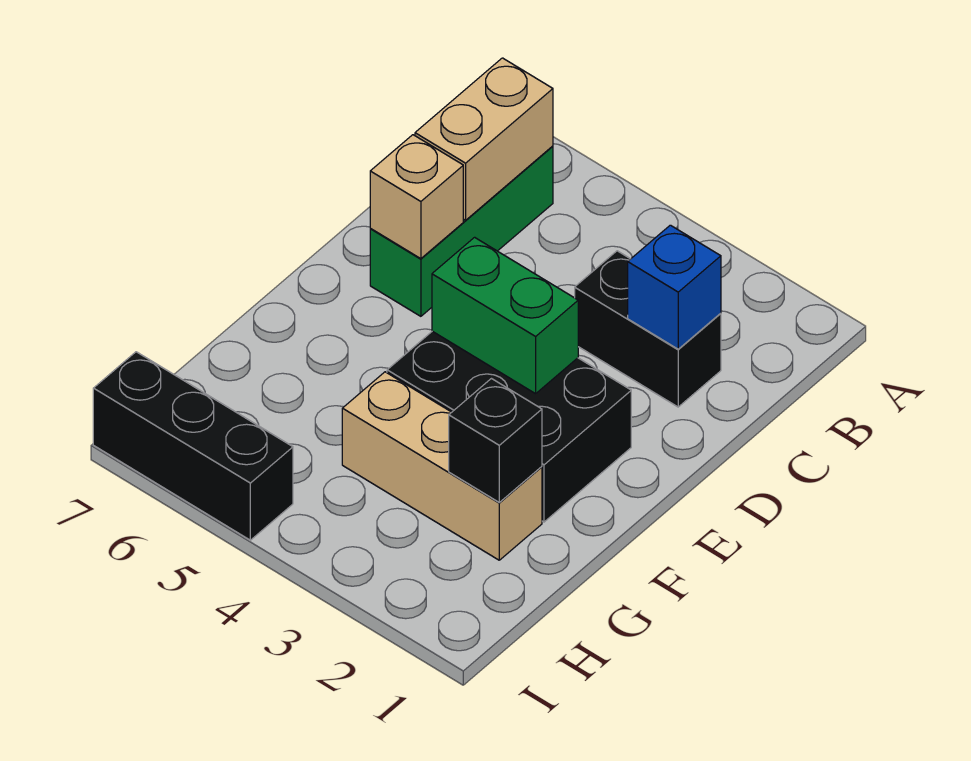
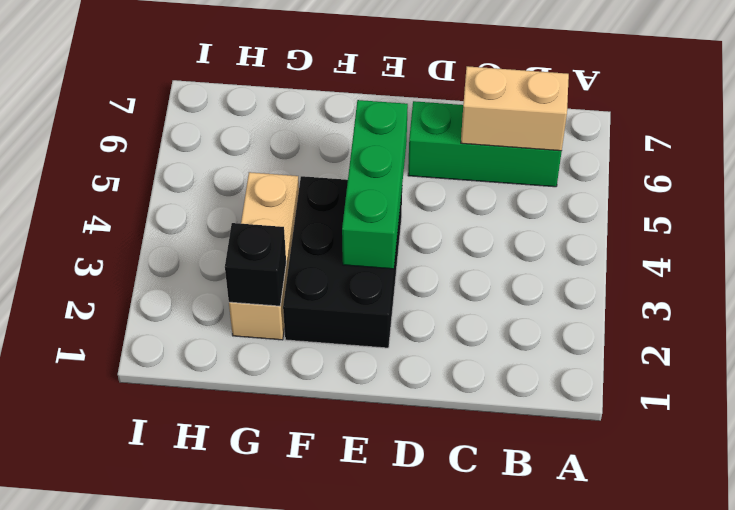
green 1x3 brick [342,100,408,269] -> green 1x2 brick [432,237,578,394]
none -> black 1x2 brick [575,251,721,407]
none -> black 1x3 brick [93,352,293,540]

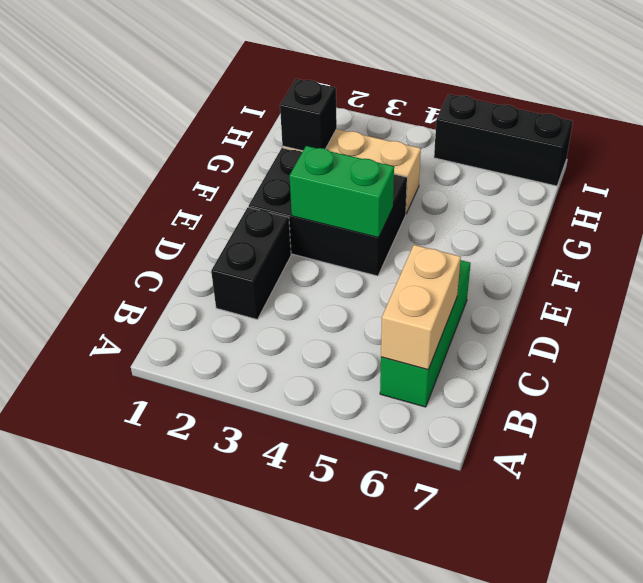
black 1x2 brick [211,207,291,319] -> black 1x2 brick turned to [575,251,721,407]
none -> blue 1x1 brick [628,225,721,349]
none -> tan 1x1 brick [370,135,463,259]

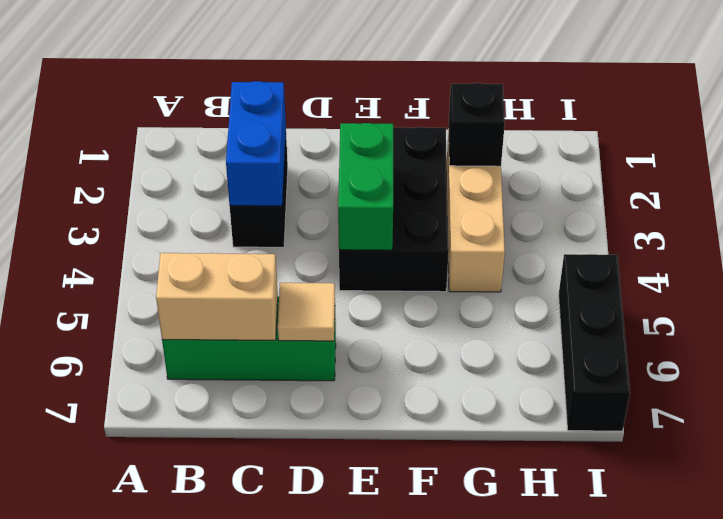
blue 1x2 brick [226,81,286,206] -> blue 1x1 brick [628,225,721,349]
tan 1x1 tile [278,283,335,341] -> tan 1x1 brick [370,135,463,259]

